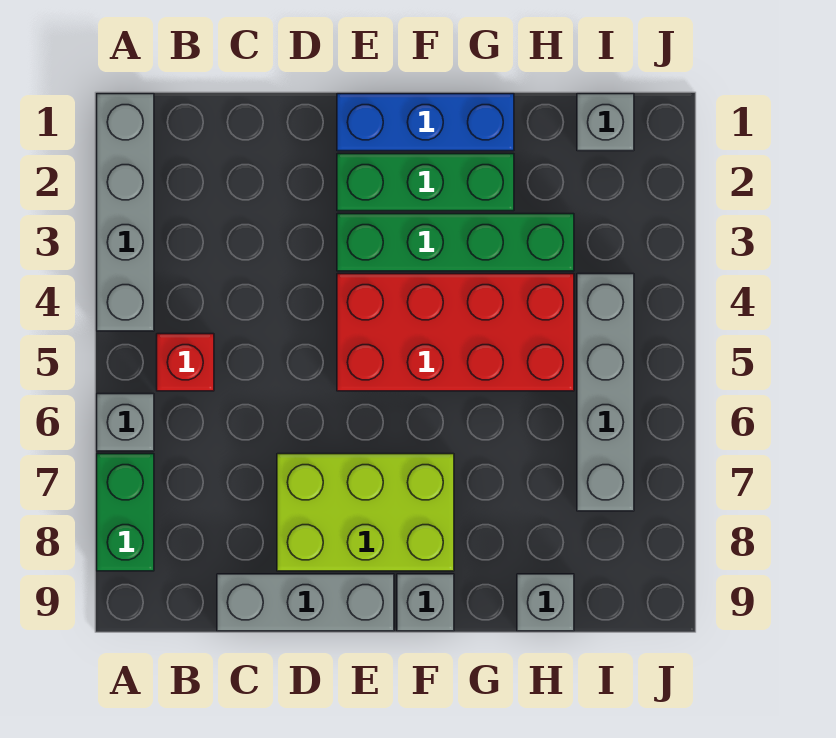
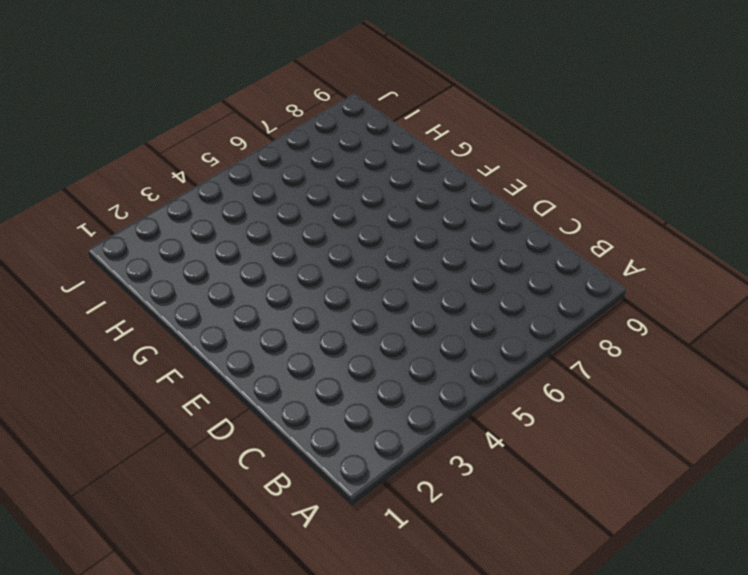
none -> grey 1x4 brick [97,94,154,331]
none -> grey 1x1 brick [97,394,154,451]
none -> green 1x2 brick [97,454,154,571]

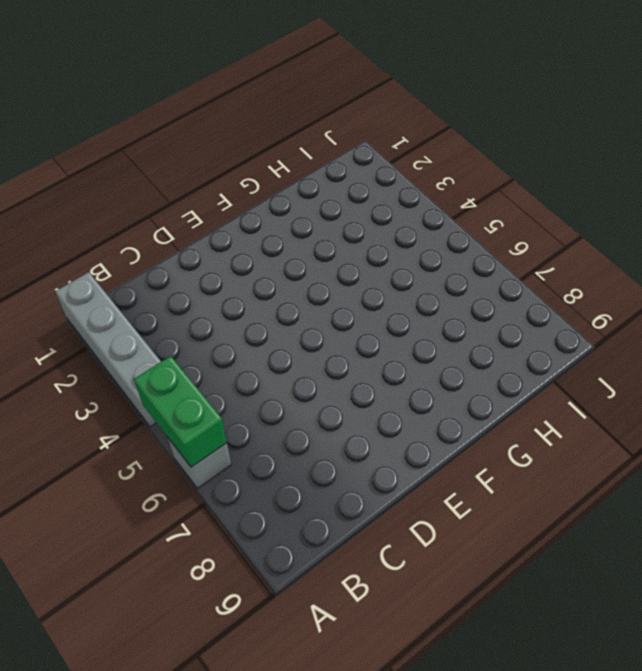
green 1x2 brick [134,356,227,467] -> green 1x2 brick moved to [97,454,154,571]
none -> red 1x1 brick [157,334,214,391]
none -> grey 1x3 brick [217,574,394,631]
none -> lime 2x3 brick [277,454,454,571]

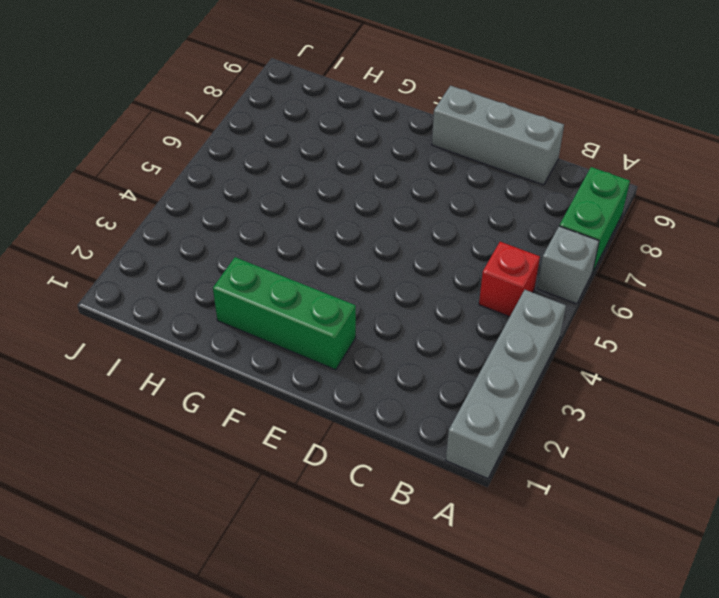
none -> lime 2x3 brick [277,454,454,571]
none -> blue 1x3 brick [337,94,514,151]
none -> green 1x4 brick [337,214,574,271]

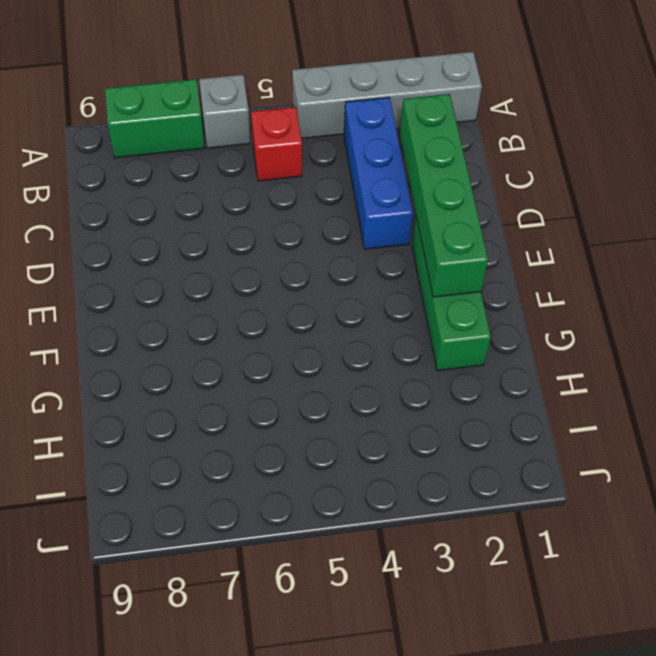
blue 1x3 brick [344,97,413,249] -> blue 1x3 brick moved to [337,94,514,151]
green 1x4 brick [400,94,488,297] -> green 1x4 brick moved to [337,214,574,271]
none -> grey 1x3 brick [217,574,394,631]
none -> lime 2x3 brick [277,454,454,571]
none -> red 2x4 brick [337,274,574,391]

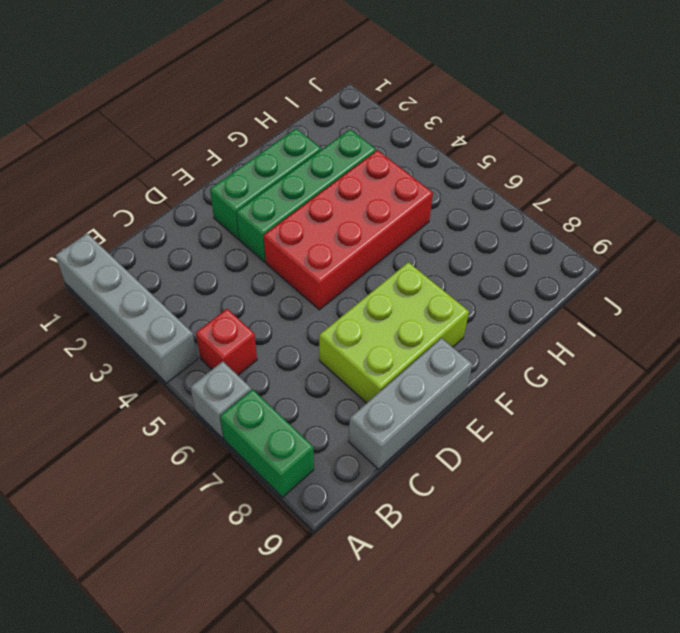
none -> blue 1x3 brick [337,94,514,151]
none -> grey 1x1 brick [397,574,454,631]
none -> grey 1x1 brick [517,574,574,631]

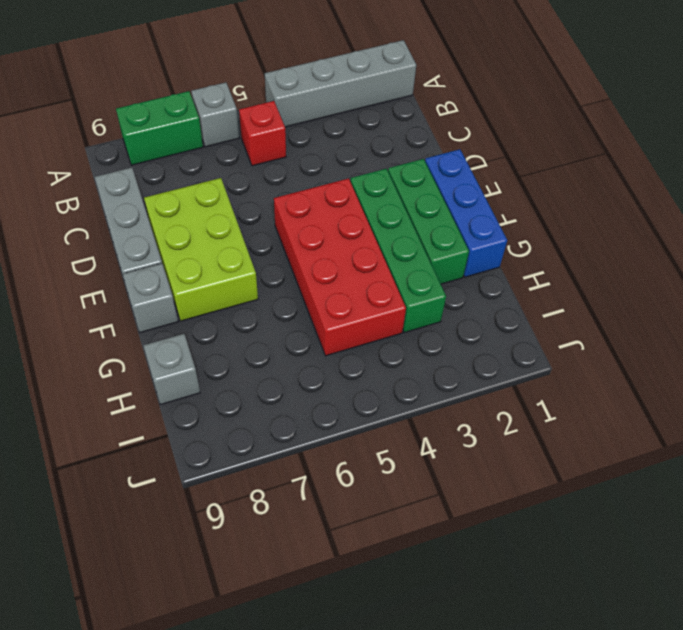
none -> grey 1x1 brick [577,94,634,151]
none -> grey 1x4 brick [577,274,634,511]

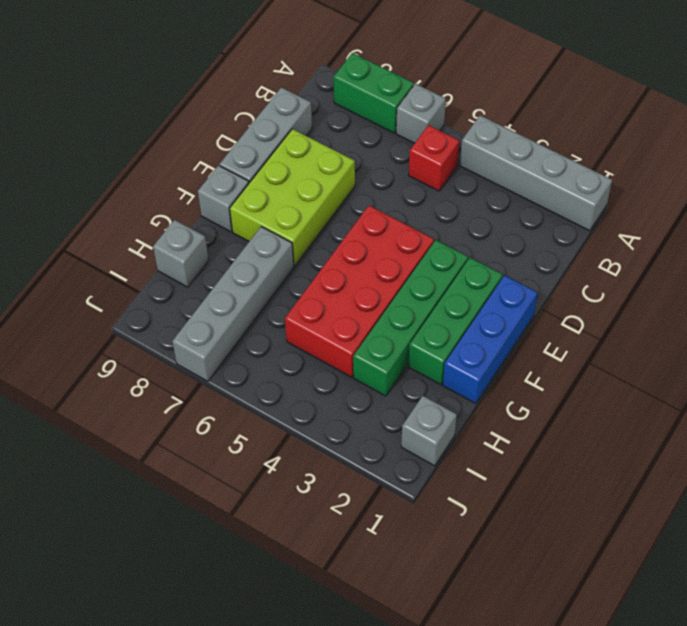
grey 1x4 brick [172,227,294,381] -> grey 1x4 brick turned to [577,274,634,511]

